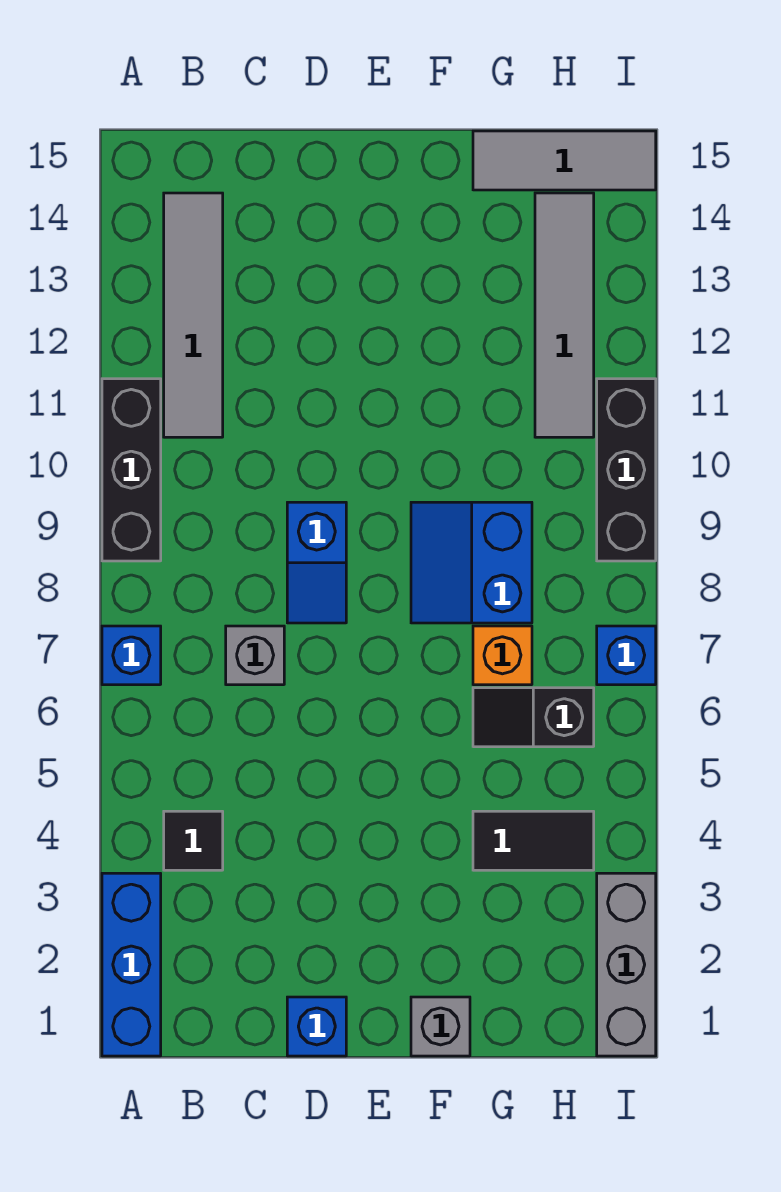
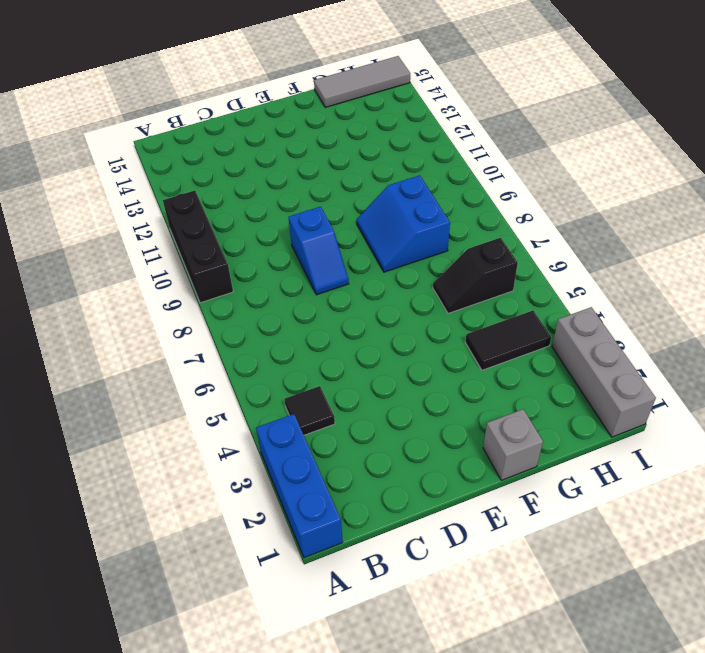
none -> blue 1x1 brick [102,626,161,685]
none -> grey 1x4 tile [164,193,223,437]
none -> grey 1x1 brick [226,626,284,685]

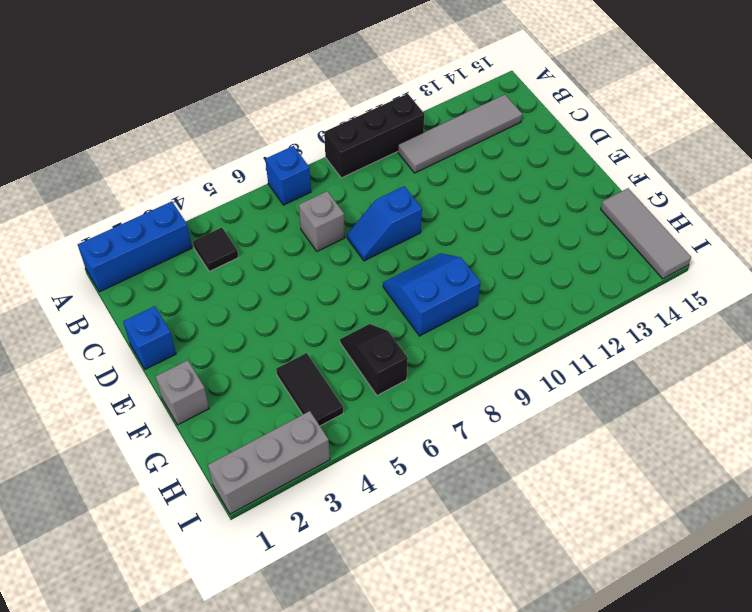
none -> orange 1x1 brick [473,626,532,685]
none -> grey 1x4 tile [535,193,594,437]
none -> blue 1x1 brick [597,626,656,685]

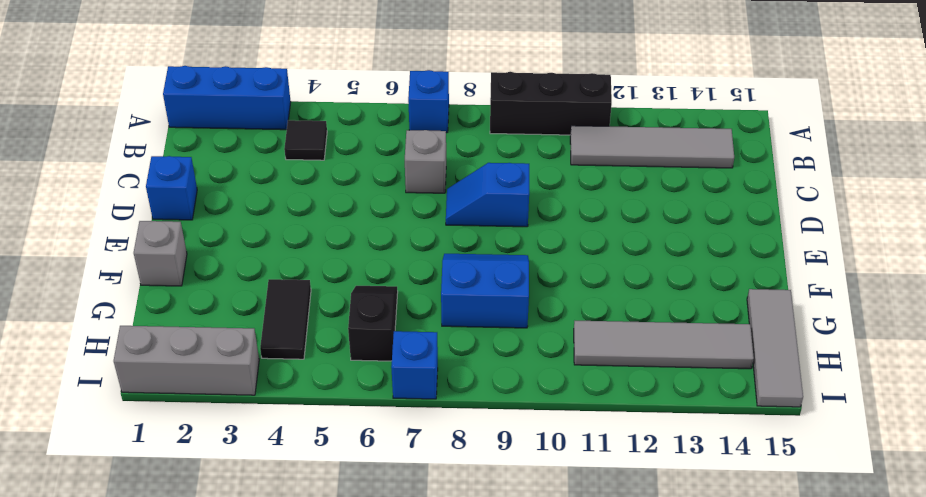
none -> orange 1x1 brick [473,626,532,685]
none -> black 1x3 brick [597,379,656,561]

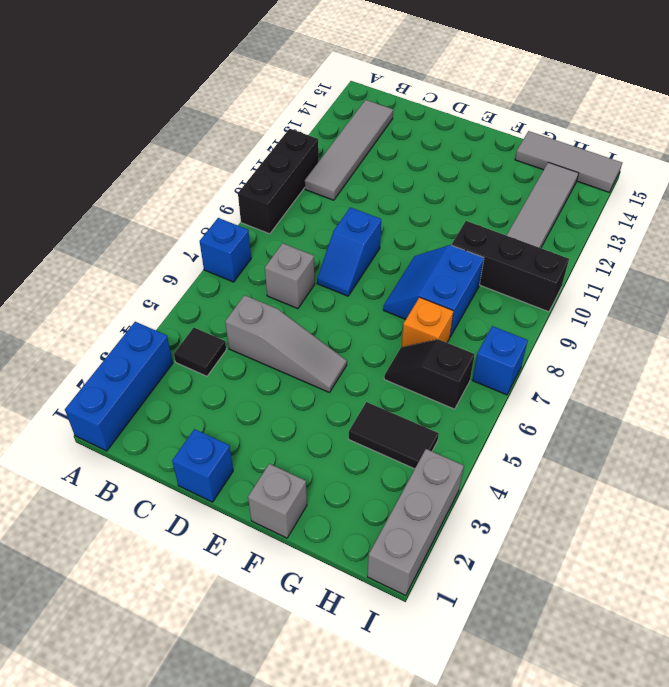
grey 1x3 slope [225,295,347,393] -> none
black 1x3 brick [452,221,569,312] -> black 1x3 brick turned to [597,379,656,561]

